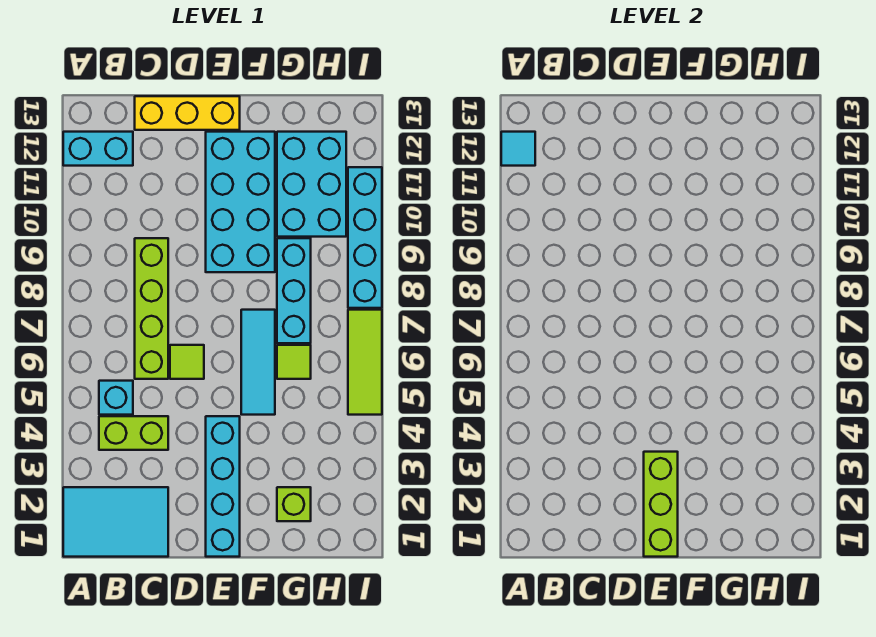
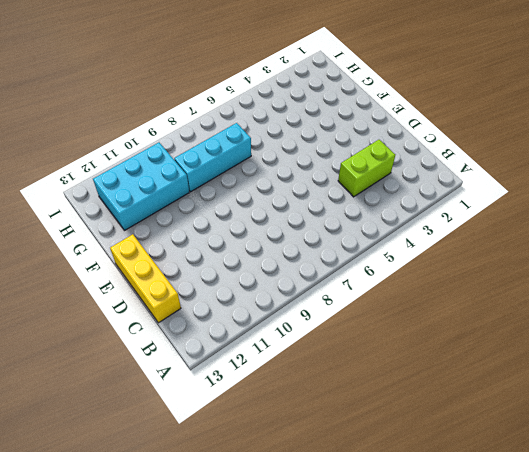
lime 1x2 brick [338,140,395,197] -> lime 1x2 brick turned to [99,416,168,450]
none -> cyan 2x3 tile [63,487,168,557]
none -> cyan 1x2 brick [63,132,133,166]
none -> cyan 1x1 brick [99,381,133,415]

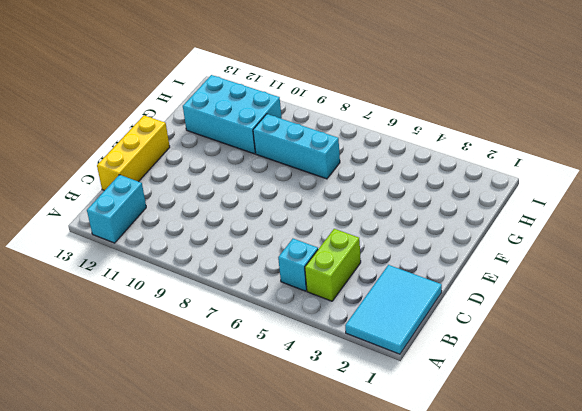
none -> lime 1x4 brick [135,238,168,379]
none -> lime 1x1 tile [170,345,204,379]
none -> cyan 1x4 brick [206,416,240,557]

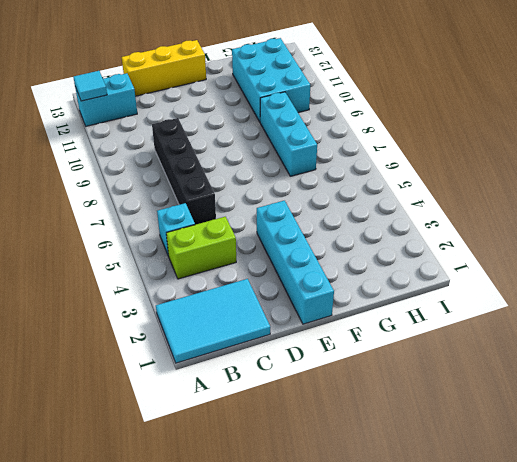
black 1x4 brick [152,118,216,225] -> lime 1x4 brick [135,238,168,379]
none -> lime 1x1 tile [170,345,204,379]
none -> cyan 2x4 brick [206,132,275,272]
none -> cyan 1x3 tile [241,310,275,415]

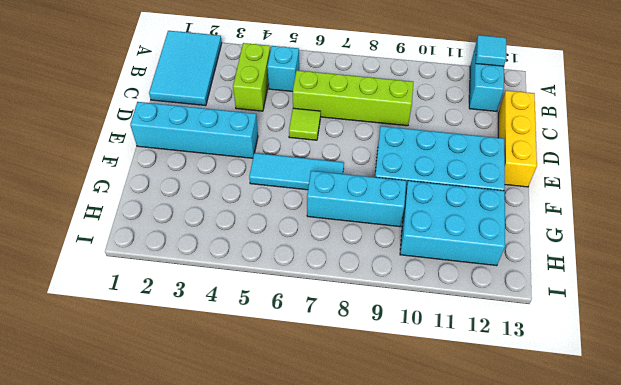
none -> lime 1x1 brick [277,487,311,521]
none -> lime 1x1 tile [277,345,311,379]
none -> lime 1x3 tile [348,310,382,415]

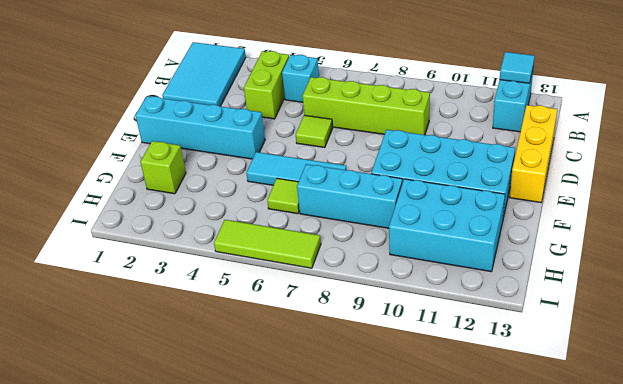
none -> cyan 1x4 brick [348,167,382,308]
none -> lime 1x3 brick [644,452,678,557]

